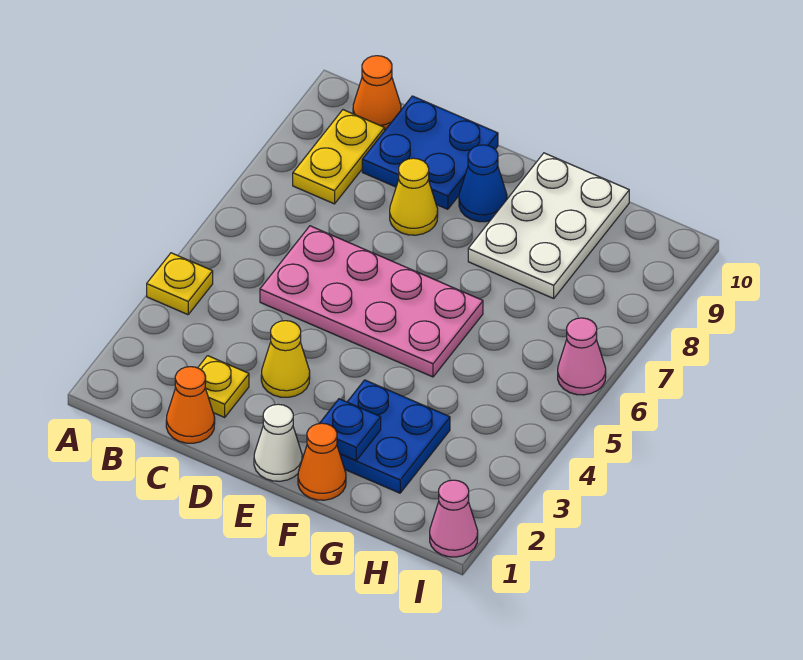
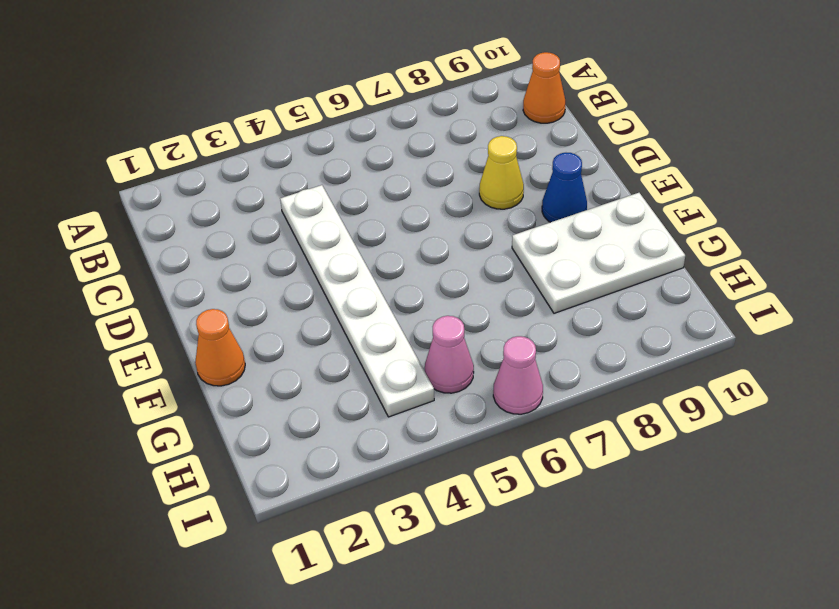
white 1x6 plate [280,185,434,417] -> none
pink 1x1 cone [425,316,474,393] -> pink 1x1 cone moved to [430,480,478,557]
none -> yellow 1x1 plate [147,253,213,315]
none -> yellow 1x2 plate [293,110,385,204]
none -> orange 1x1 cone [166,367,215,443]

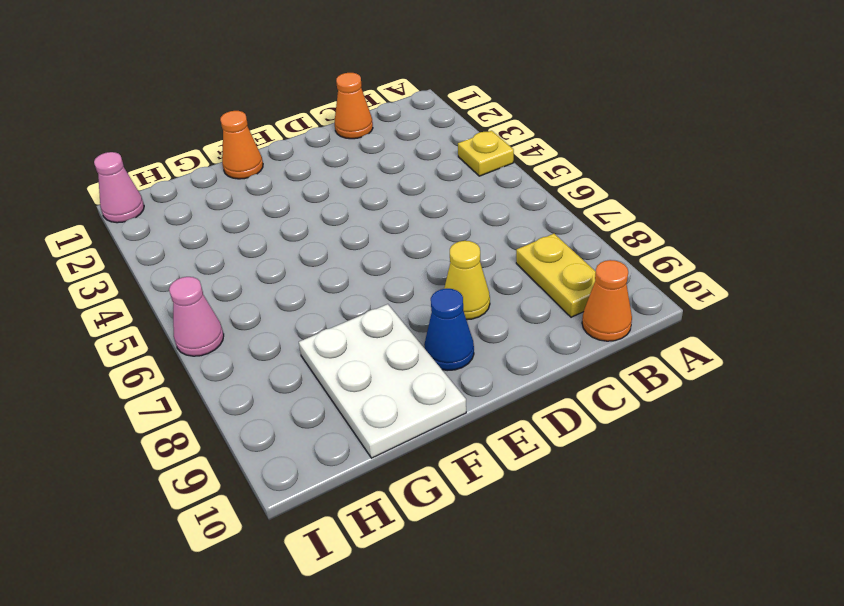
none -> yellow 1x1 plate [198,356,249,417]
none -> pink 2x4 plate [260,226,483,377]
none -> blue 2x2 plate [362,96,498,209]

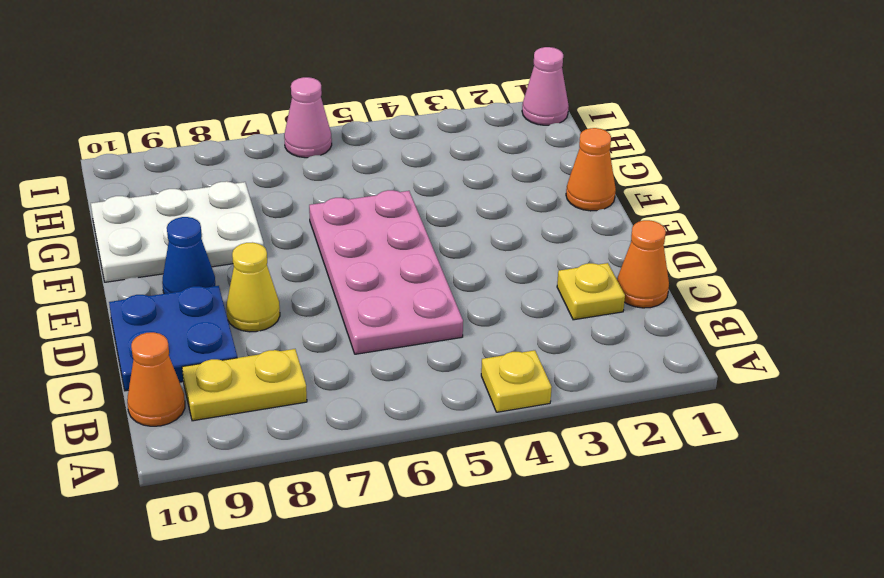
none -> yellow 1x1 cone [261,321,310,397]
none -> white 1x1 cone [254,404,302,481]
none -> blue 2x2 plate [340,380,450,493]

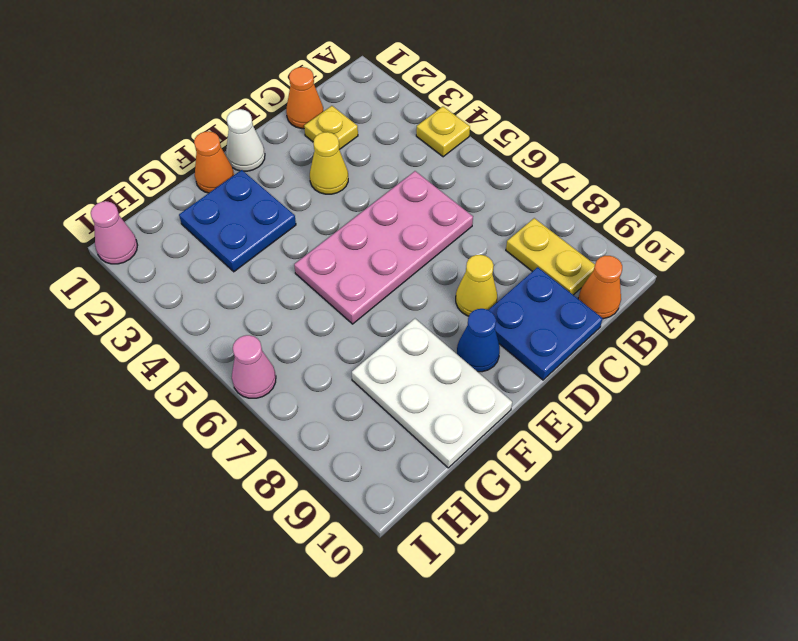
none -> blue 1x1 plate [319,399,381,460]

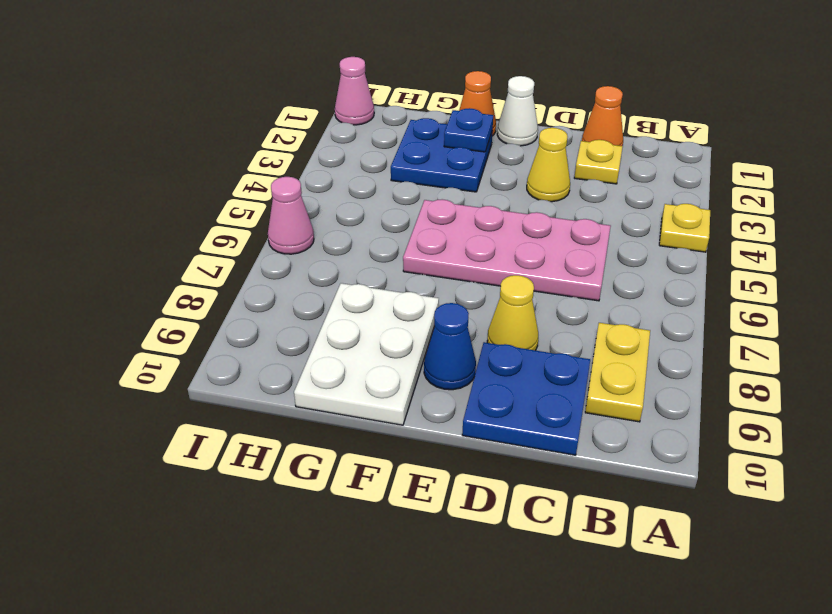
none -> orange 1x1 cone [353,56,401,130]

